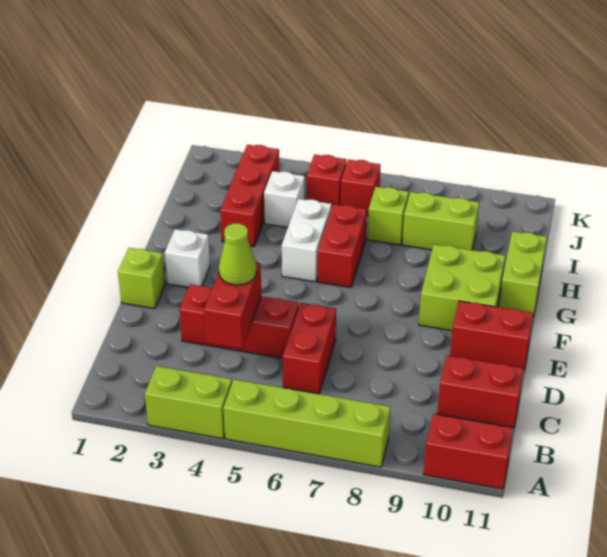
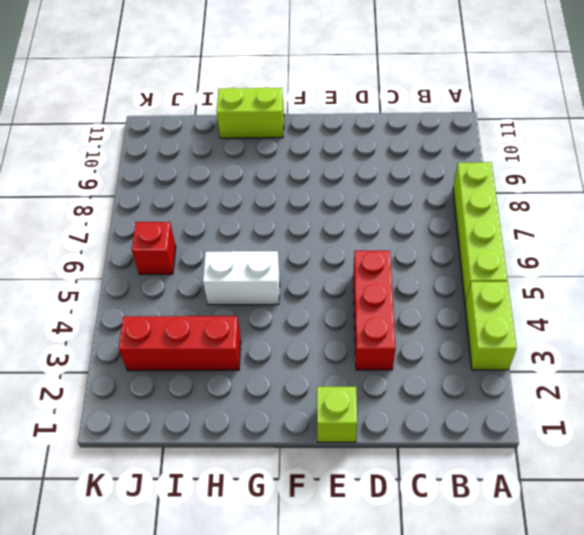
none -> red 1x2 brick [424,414,513,489]
none -> red 1x2 brick [283,303,336,394]
none -> red 1x2 brick [437,355,524,428]

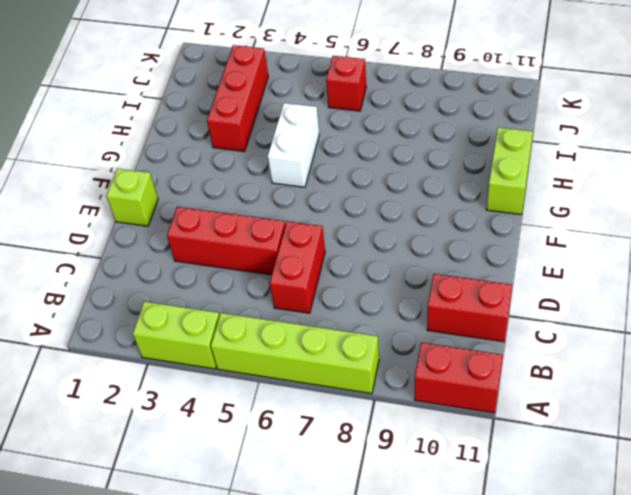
none -> red 1x2 brick [450,301,533,370]
none -> white 1x1 brick [165,229,210,287]
none -> lime 2x2 brick [419,244,505,331]

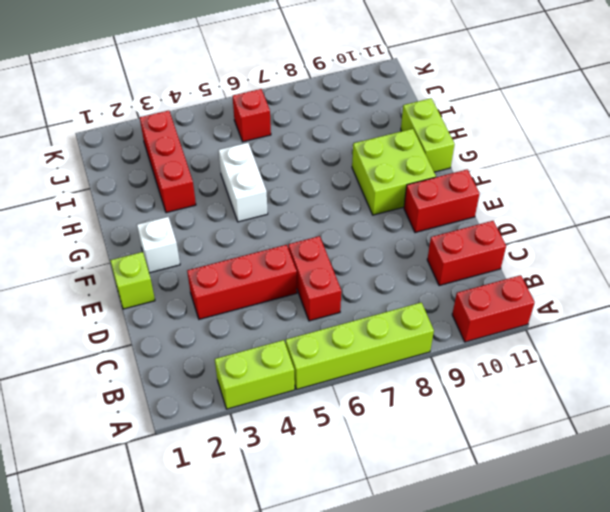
none -> red 1x2 brick [318,204,367,287]
none -> white 1x1 brick [264,171,305,227]
none -> lime 1x1 brick [368,187,409,245]

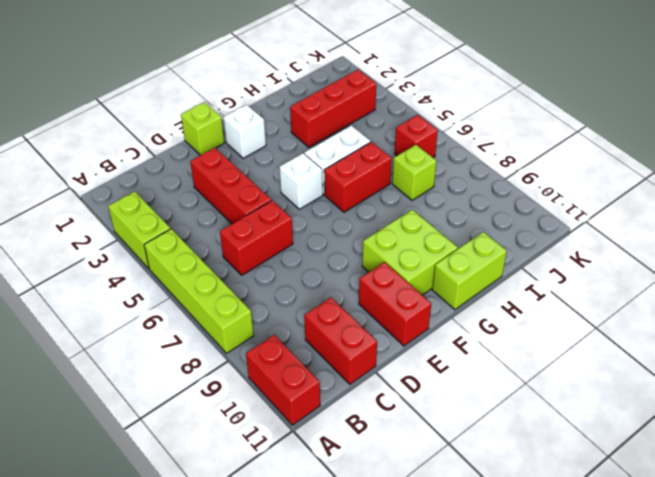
white 1x1 brick [279,153,323,209] -> white 1x1 brick moved to [264,171,305,227]
none -> lime 1x2 brick [402,192,479,250]
none -> red 1x1 brick [307,154,346,209]
none -> red 1x2 brick [204,262,261,349]

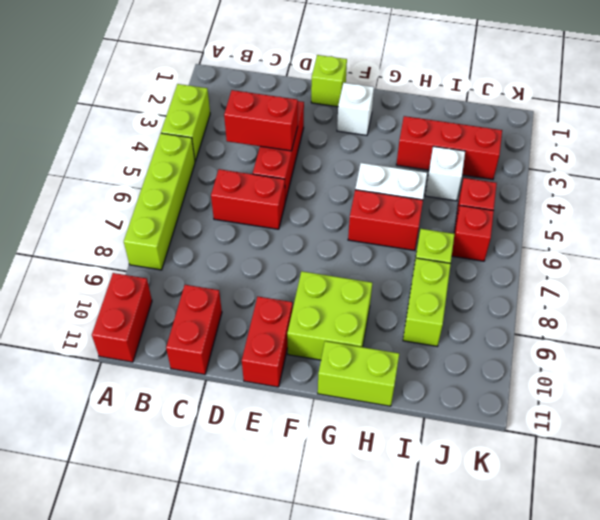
none -> lime 1x1 cone [219,223,256,285]

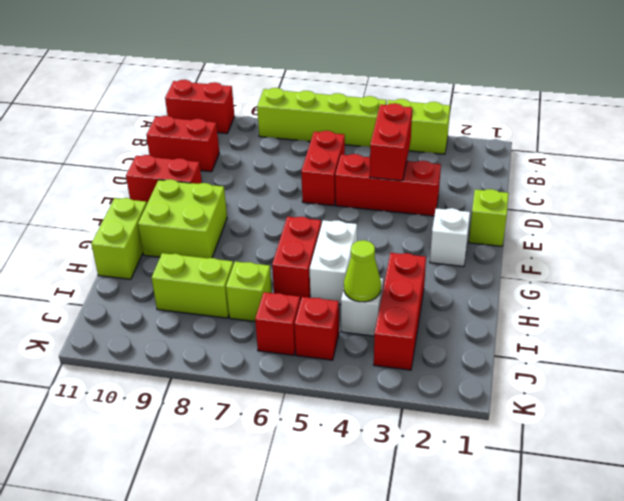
lime 1x1 cone [344,240,381,302] -> lime 1x1 cone moved to [219,223,256,285]

